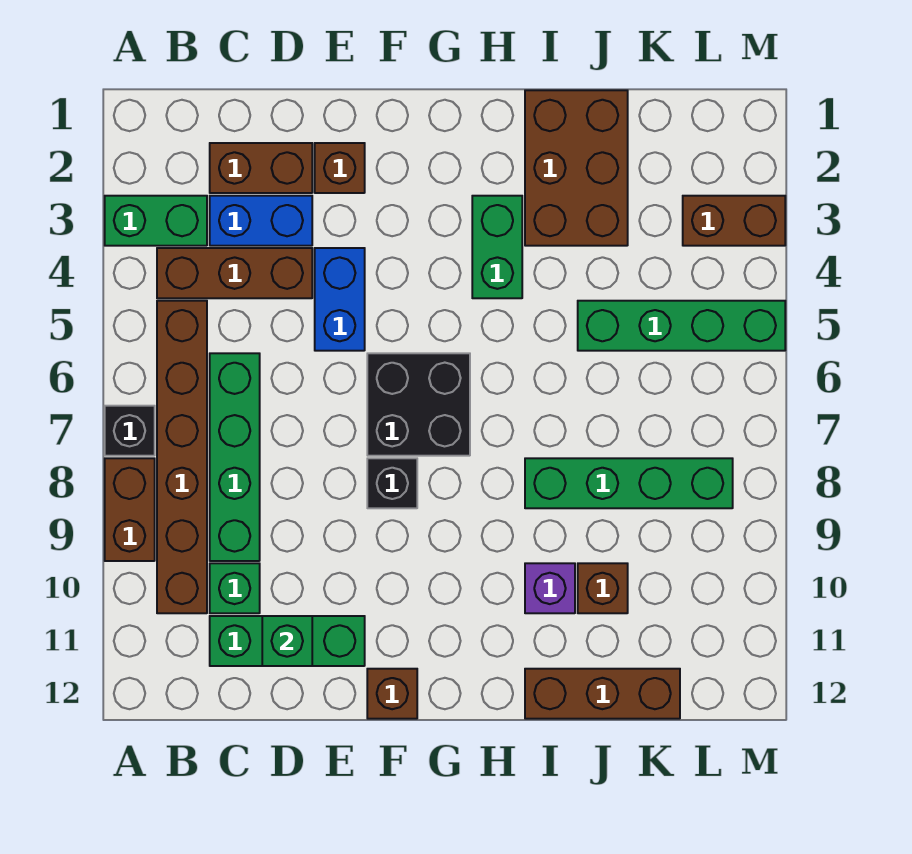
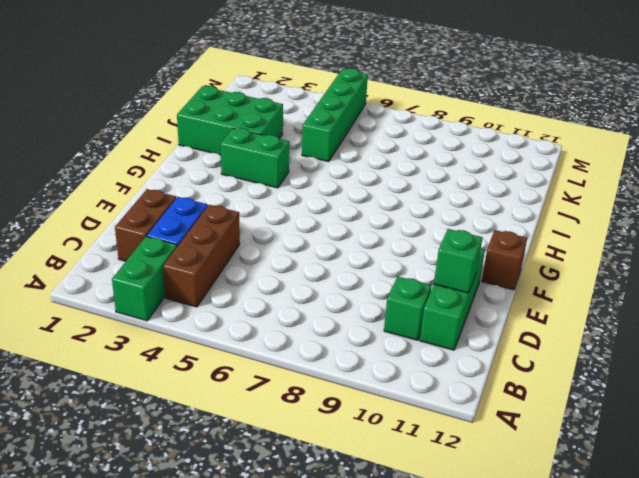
green 2x3 brick [177,86,283,155] -> brown 2x3 brick [525,90,628,246]
none -> black 1x1 brick [105,406,155,456]
none -> brown 1x2 brick [105,458,155,561]
none -> brown 1x6 brick [157,301,207,613]

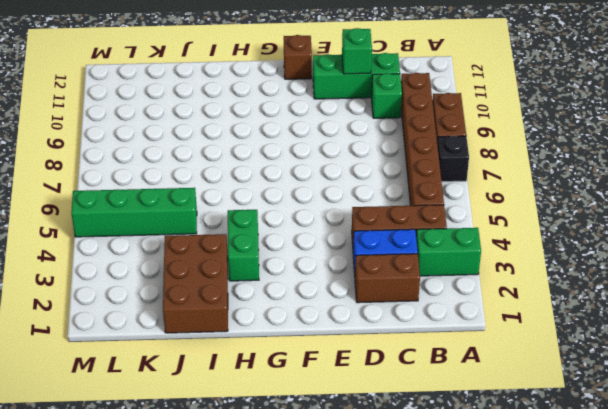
none -> green 1x4 brick [210,353,260,561]
none -> brown 1x1 brick [315,143,365,193]
none -> blue 1x2 brick [315,248,365,351]

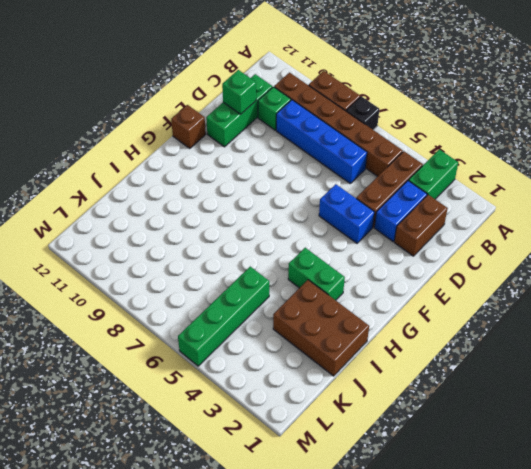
blue 1x4 brick [276,100,367,183] -> green 1x4 brick [210,353,260,561]
none -> brown 1x1 brick [315,143,365,193]
none -> black 2x2 brick [367,353,470,456]
none -> black 1x1 brick [367,458,417,508]

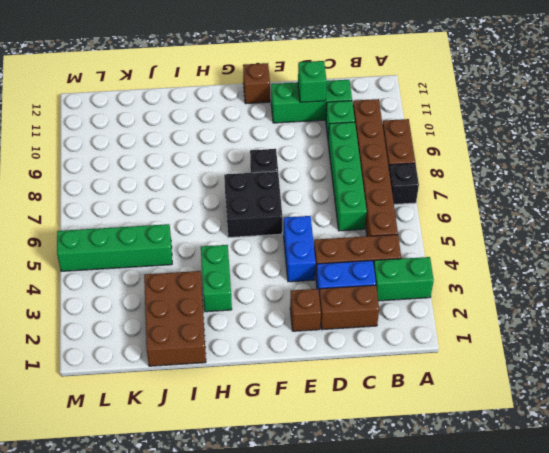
none -> green 1x4 brick [525,458,733,508]
none -> purple 1x1 brick [525,563,575,613]
none -> brown 1x3 brick [525,669,680,719]

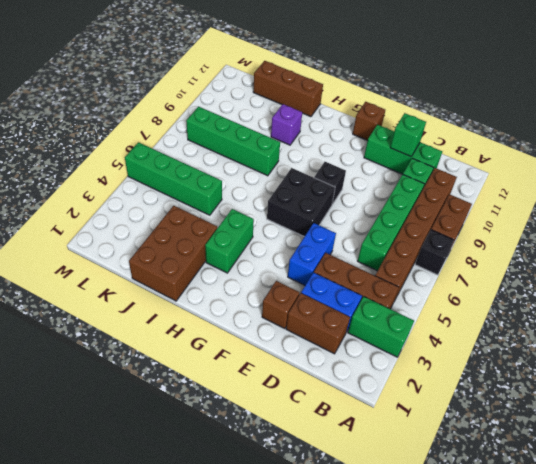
none -> brown 1x1 brick [578,563,628,613]
none -> brown 1x2 brick [683,196,785,246]

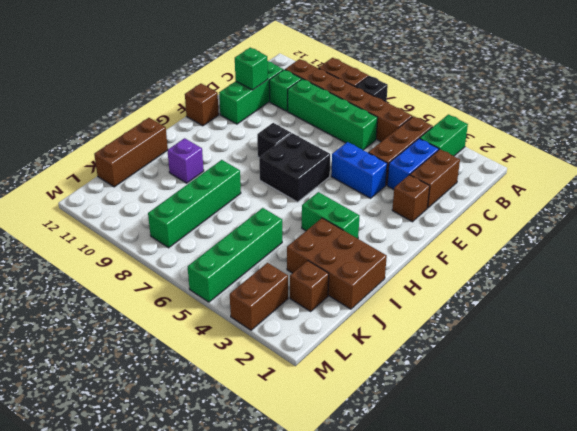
brown 1x1 brick [290,261,329,311] -> brown 1x1 brick moved to [578,563,628,613]

